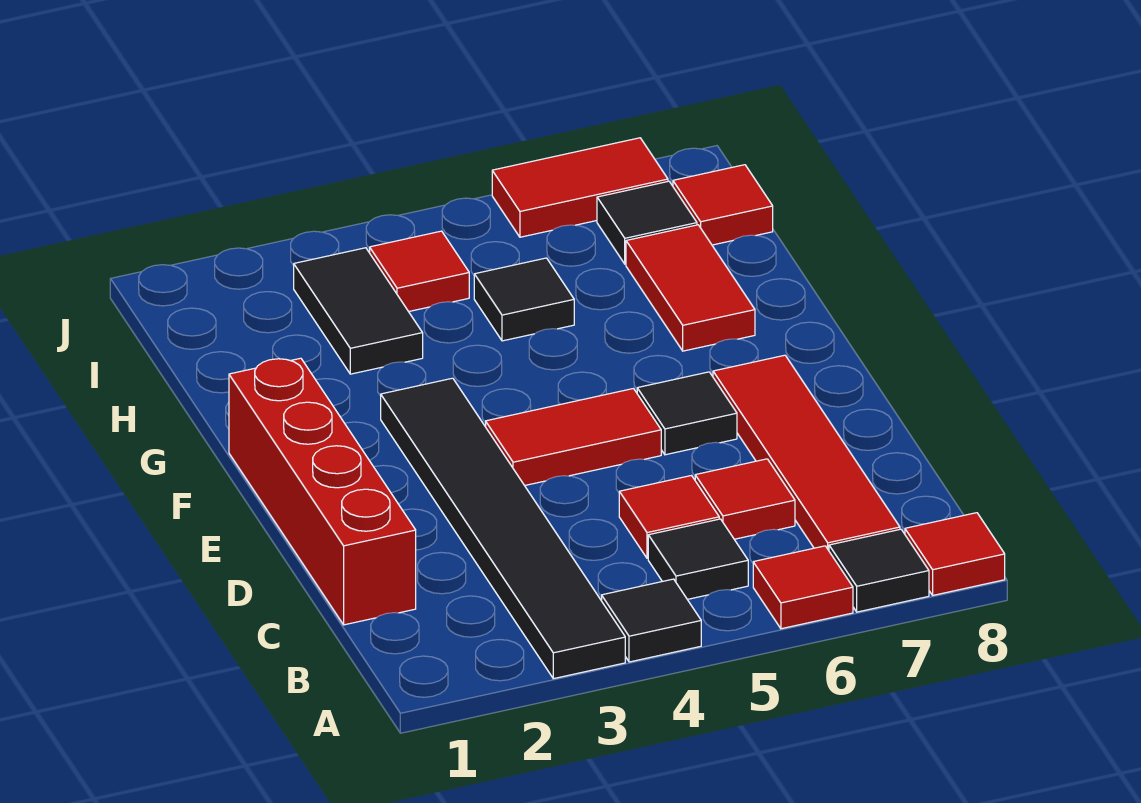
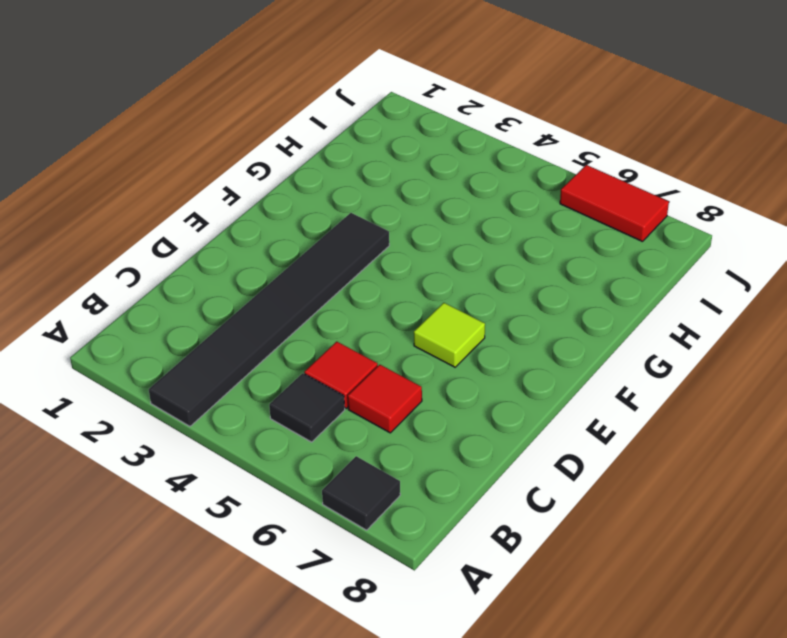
lime 1x1 tile [414,303,485,367] -> black 1x1 tile [637,372,737,455]
none -> black 1x1 tile [602,579,701,662]
none -> red 1x1 tile [753,546,853,629]
none -> red 1x1 tile [905,513,1005,595]

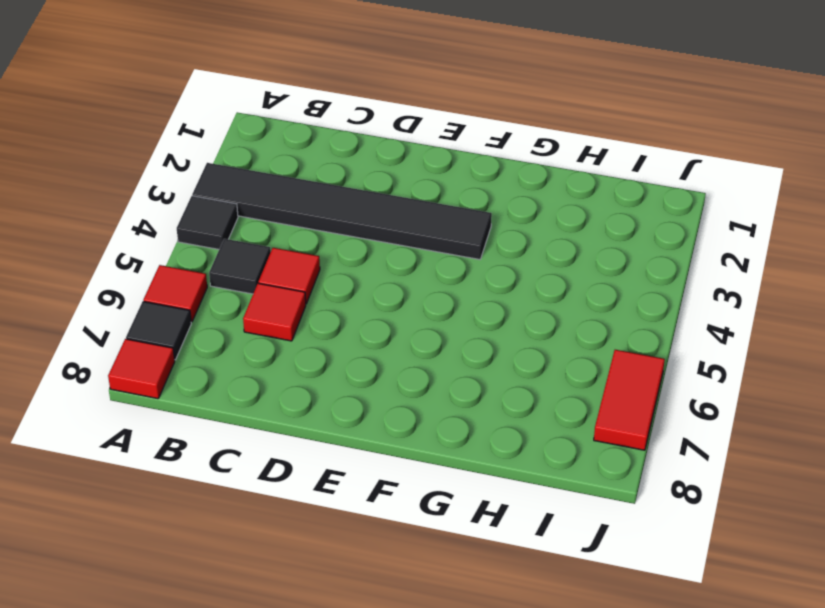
none -> red 1x4 tile [713,355,900,550]
none -> red 1x4 brick [229,358,416,625]
none -> red 1x2 tile [486,389,661,486]

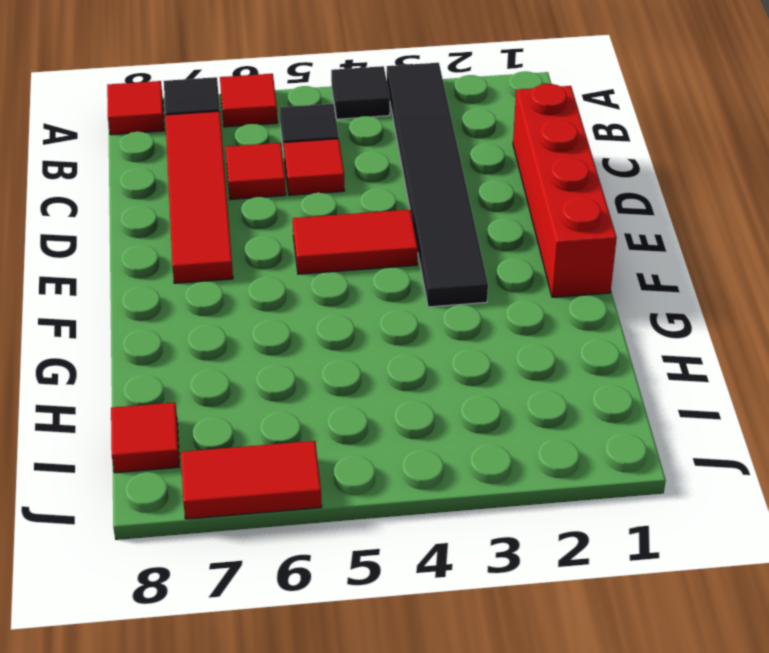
none -> black 1x1 tile [637,372,737,455]
none -> red 1x2 tile [626,225,755,351]
none -> black 1x2 tile [294,248,423,374]

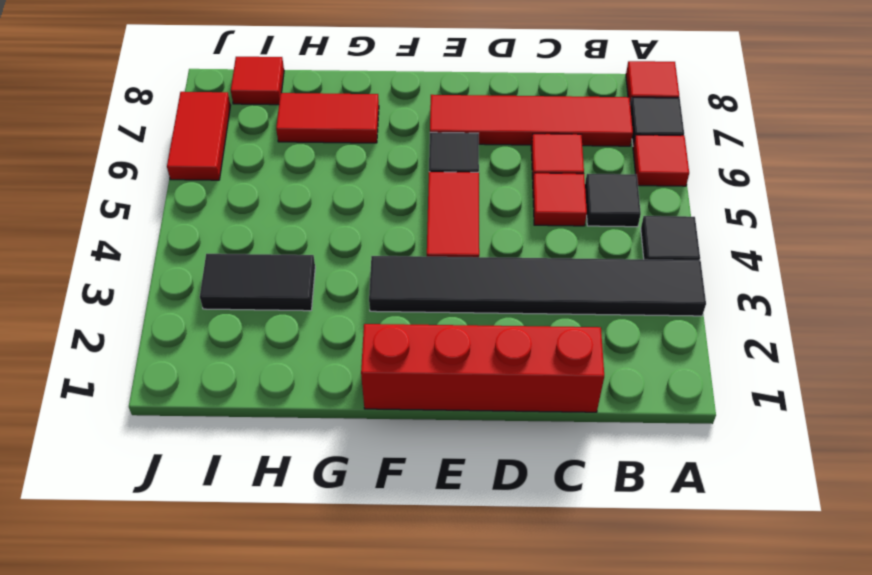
none -> black 1x1 tile [474,258,574,341]
none -> red 1x1 tile [370,231,469,312]
none -> black 1x1 tile [597,181,697,264]

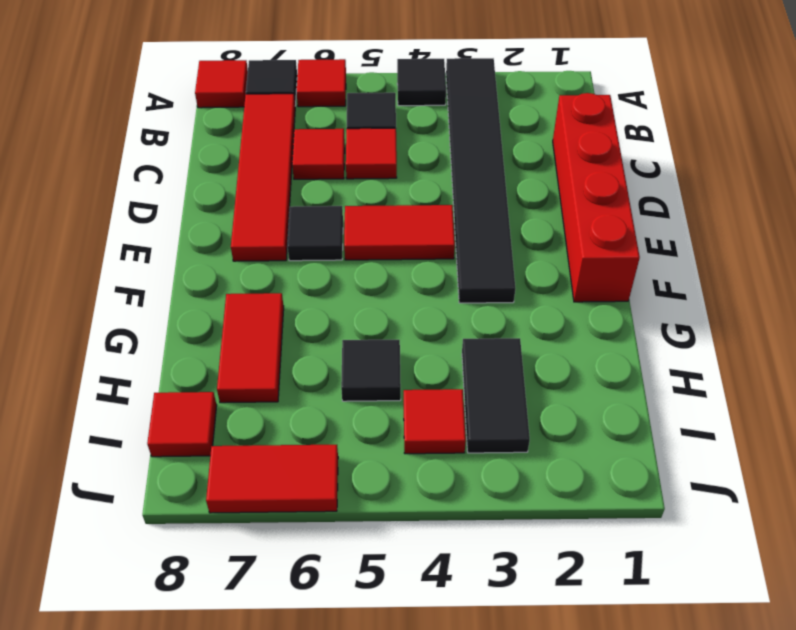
none -> black 1x1 tile [597,181,697,264]

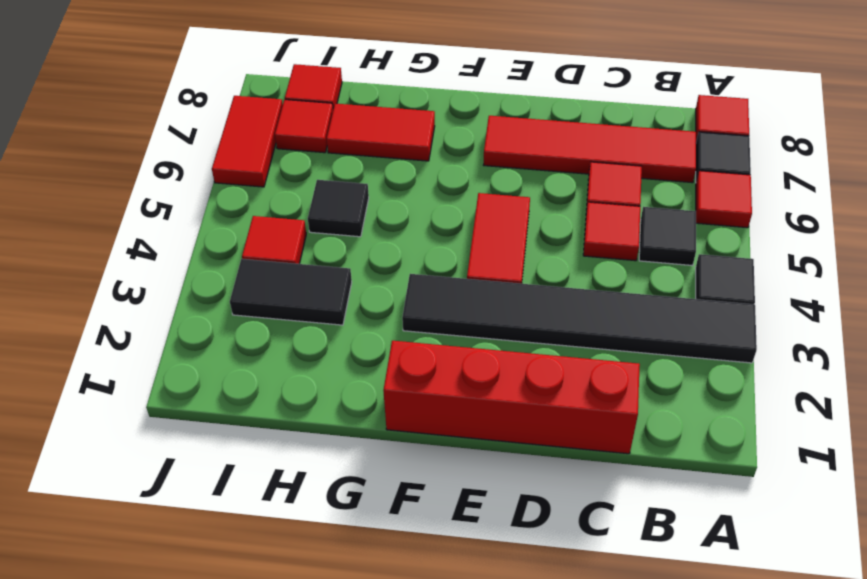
red 1x1 tile [275,100,333,153] -> black 1x1 tile [597,181,697,264]
none -> black 1x1 tile [637,372,737,455]

